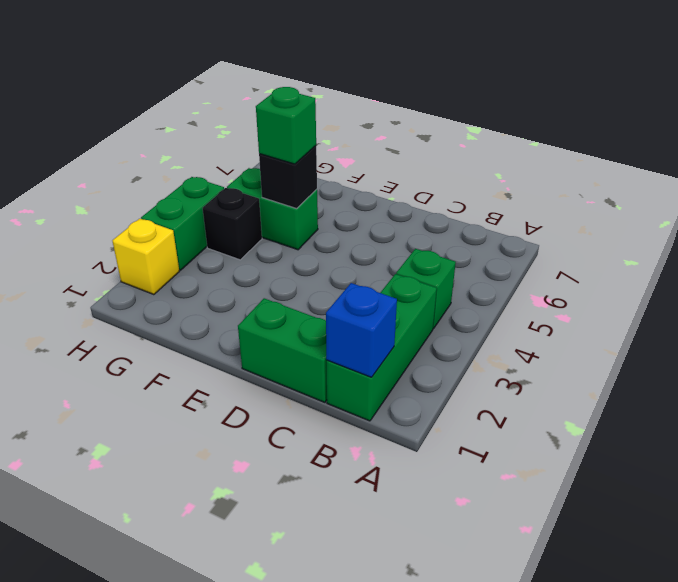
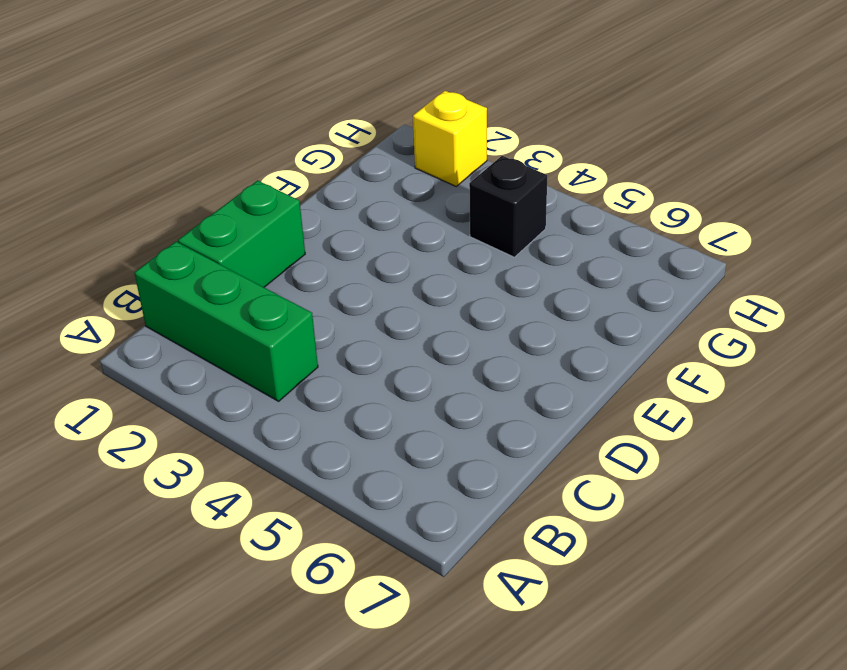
none -> green 1x1 brick [396,249,456,329]
none -> green 1x2 brick [227,168,318,250]

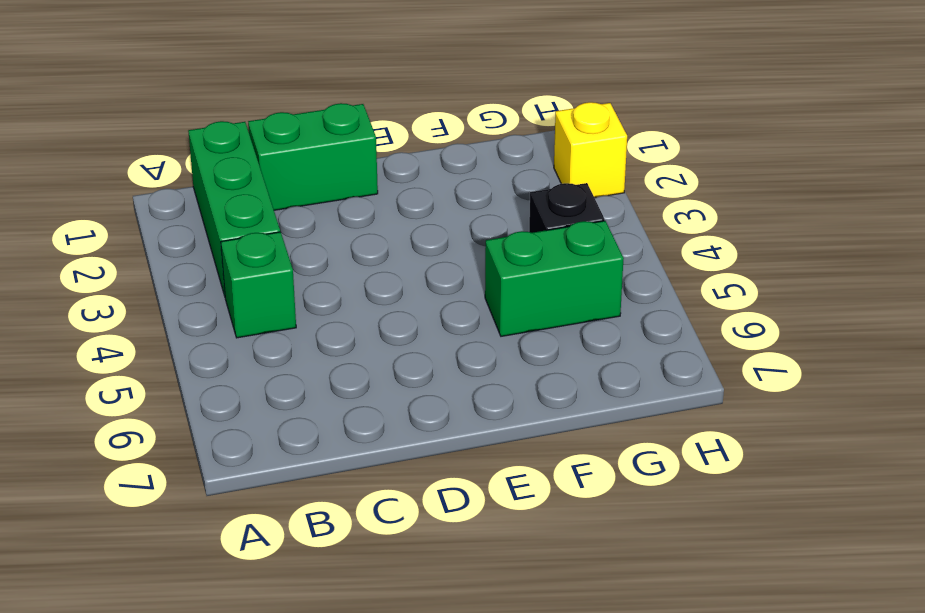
none -> green 1x2 brick [141,177,224,270]
none -> blue 1x1 brick [326,283,397,377]

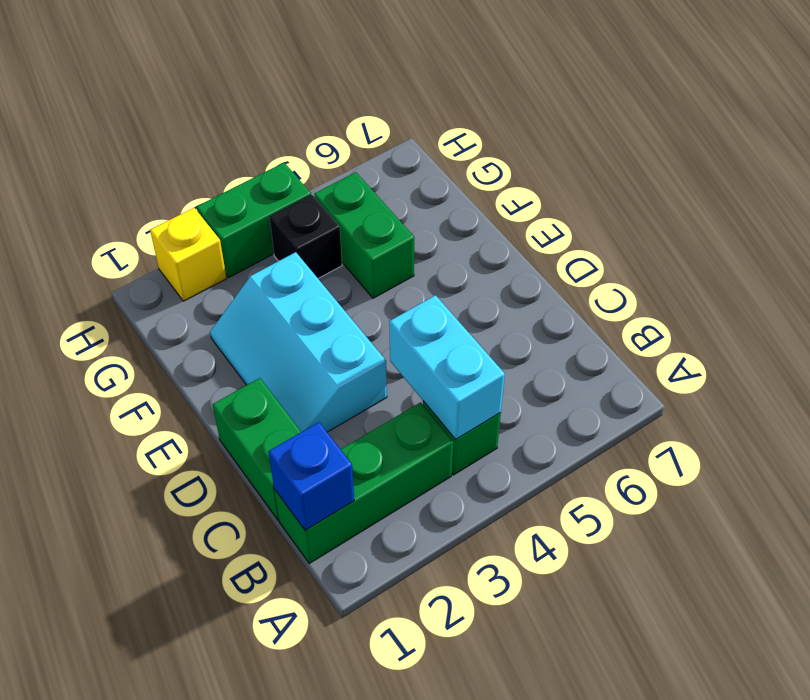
cyan 1x2 brick [389,295,505,439] -> none
cyan 2x3 slope [210,252,387,432] -> none
none -> black 1x1 brick [259,146,317,209]
none -> green 1x1 brick [256,87,316,164]

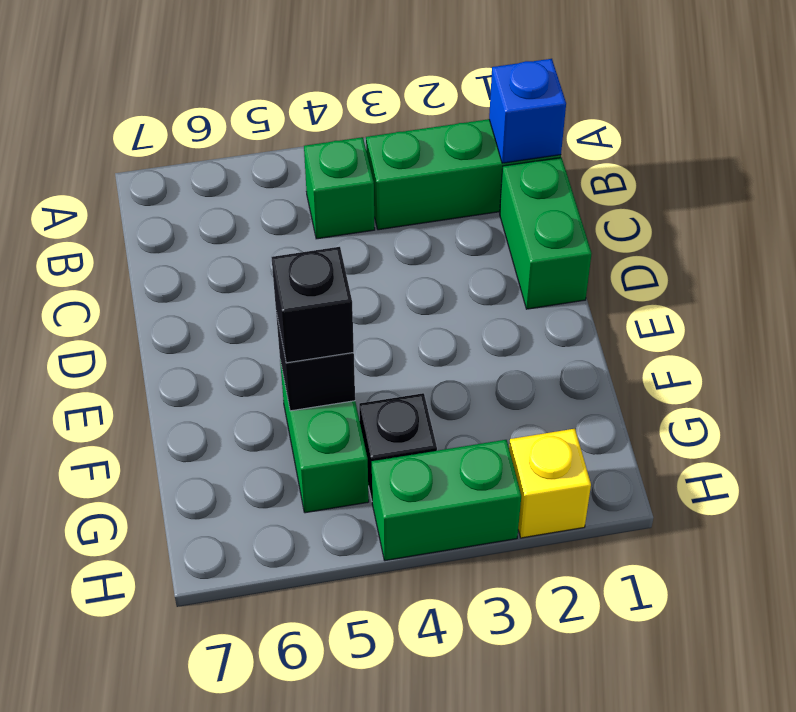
black 1x1 brick [271,247,354,363] -> green 1x1 brick [256,87,316,164]

